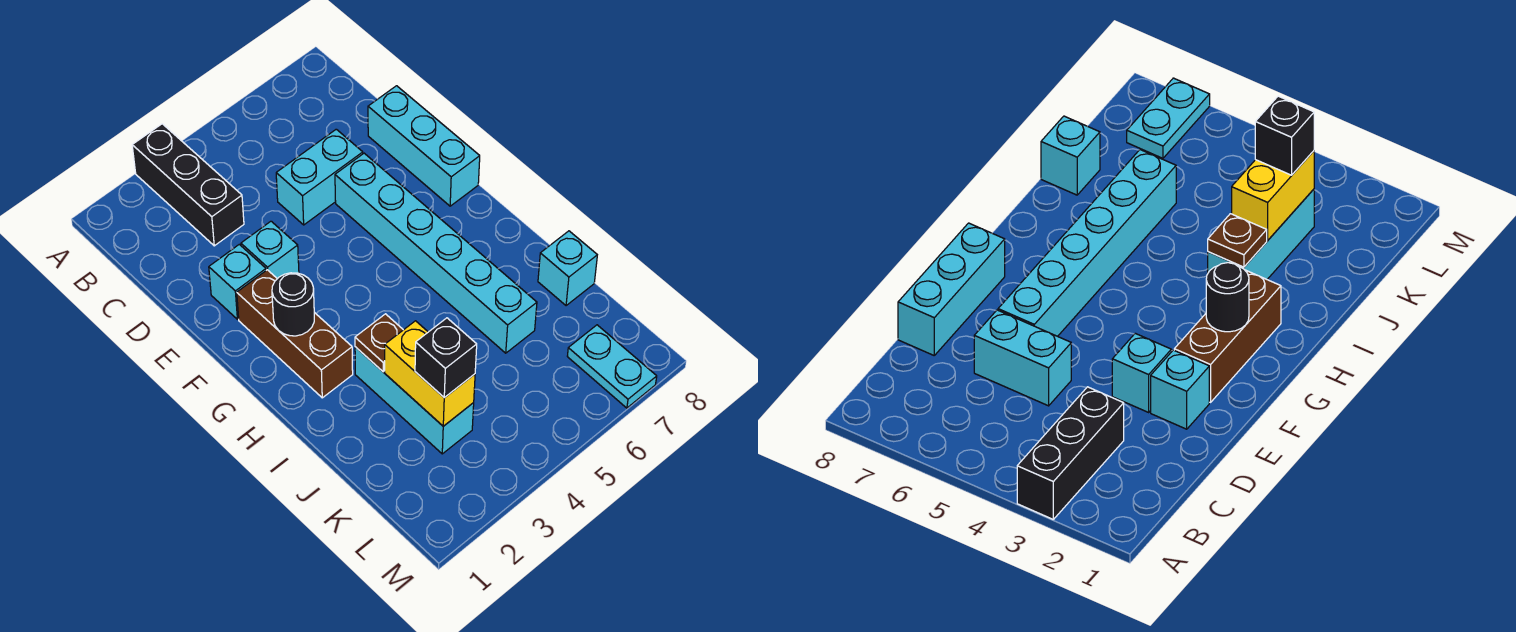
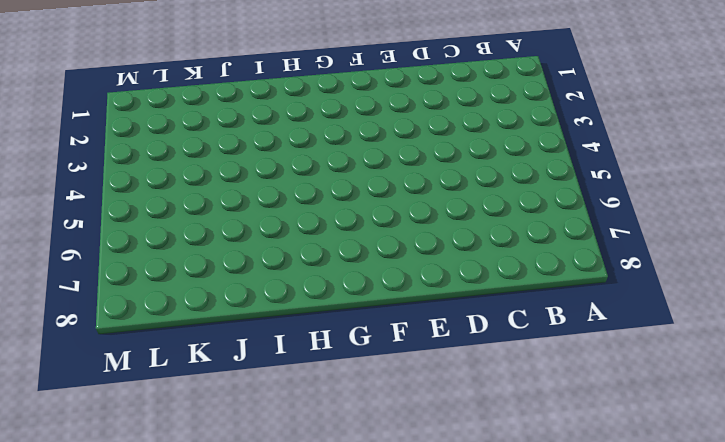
none -> black 1x3 brick [132,124,244,246]
none -> cyan 1x2 brick [276,129,363,225]
none -> cyan 1x3 brick [368,86,480,206]

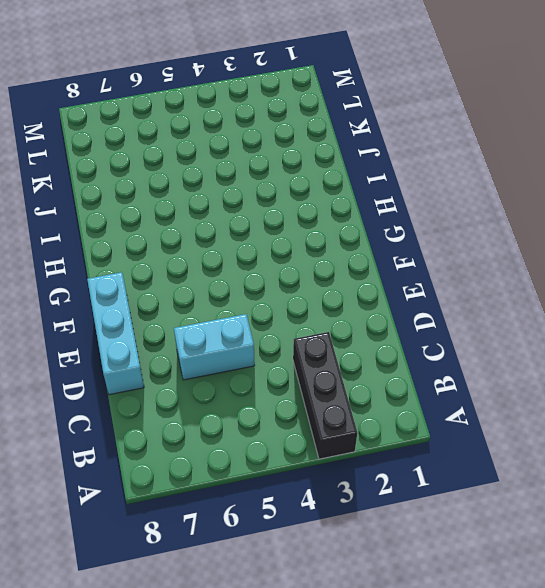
none -> cyan 1x1 brick [209,244,266,319]
none -> cyan 1x1 brick [241,221,299,279]
none -> cyan 1x6 brick [335,153,537,353]

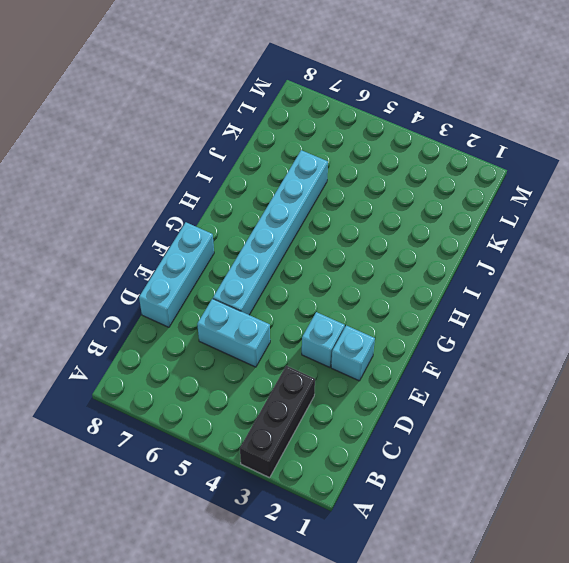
none -> brown 1x3 brick [237,270,353,398]
none -> cyan 1x3 brick [355,347,474,454]
none -> cyan 1x1 brick [538,231,597,306]

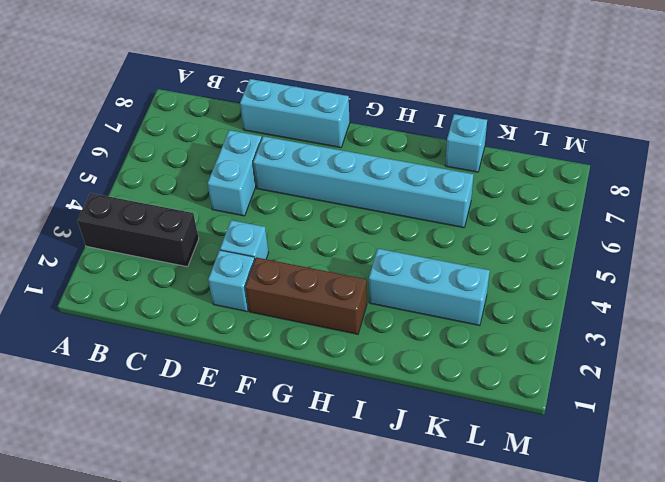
none -> cyan 1x2 plate [567,325,657,408]
none -> black 1x1 round brick [272,273,314,336]
none -> brown 1x1 plate [355,314,403,372]

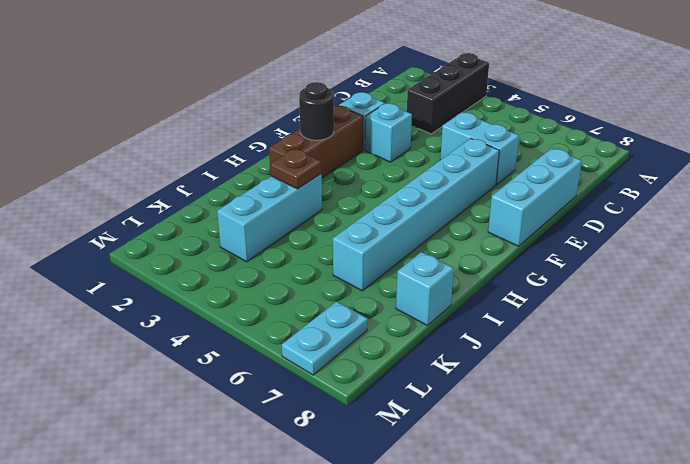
none -> yellow 1x2 brick [385,321,475,426]
none -> black 1x1 brick [415,318,477,398]

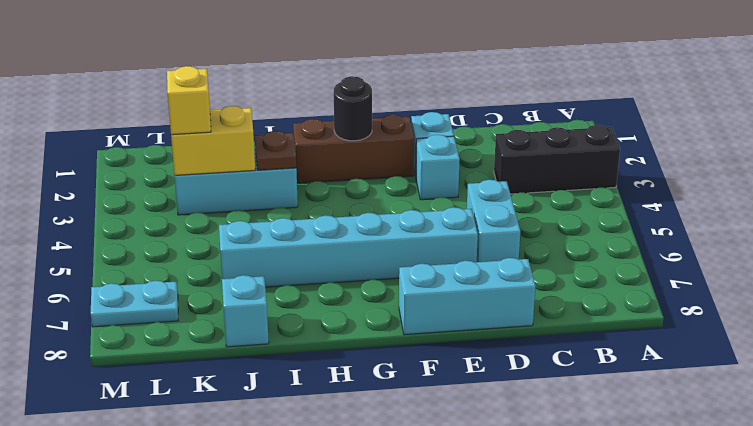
yellow 1x1 brick [167,66,211,135] -> black 1x1 brick [415,318,477,398]

